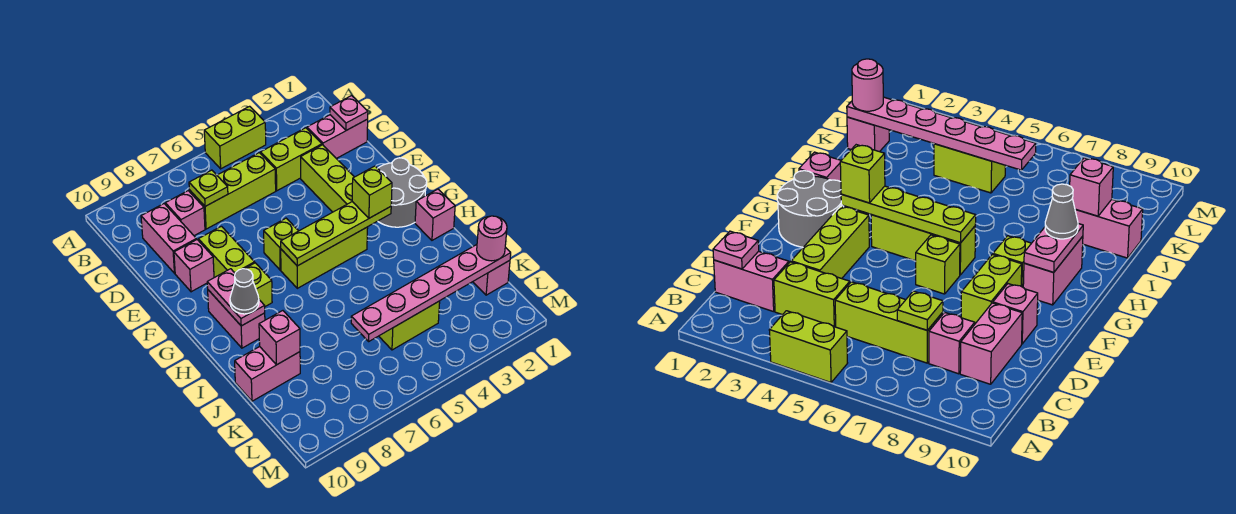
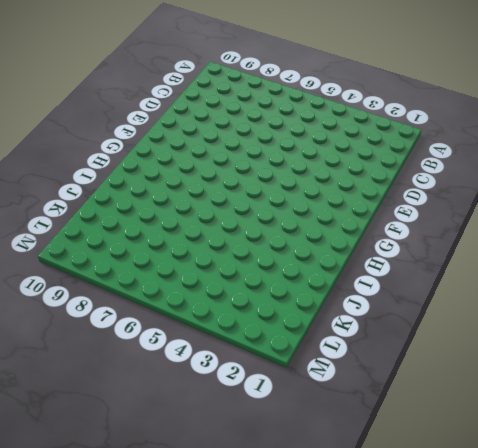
none -> lime 1x2 brick [204,106,266,169]
none -> pink 1x2 brick [307,115,368,159]
none -> lime 1x2 brick [261,128,322,191]

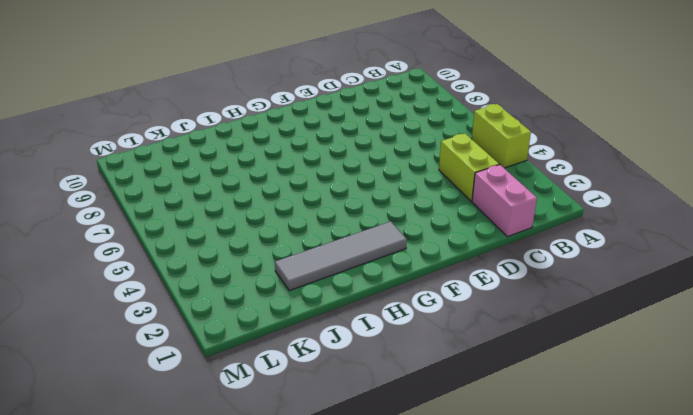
grey 1x4 tile [275,221,407,291] -> grey 2x2 round brick [378,158,427,227]
none -> lime 1x3 brick [189,153,276,229]
none -> pink 1x1 brick [165,191,205,236]
none -> pink 1x2 brick [141,204,196,273]

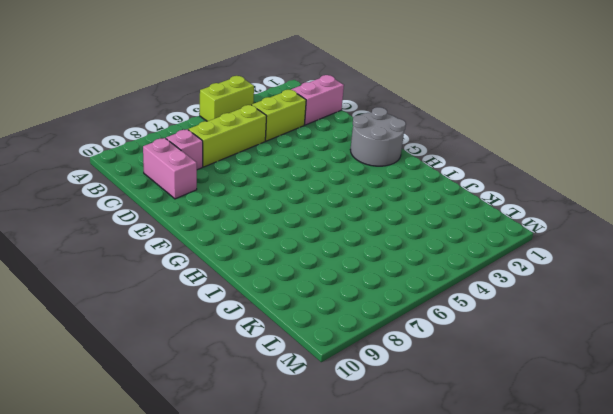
none -> lime 1x3 brick [301,145,354,212]
none -> lime 1x2 brick [198,226,255,278]
none -> pink 1x1 brick [174,240,214,292]

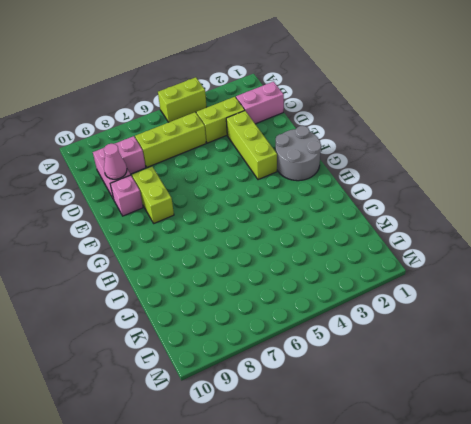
pink 1x1 cone [104,144,127,179] -> none
none -> lime 1x1 brick [264,218,298,270]
none -> lime 1x3 brick [281,227,368,288]
none -> lime 1x1 brick [245,263,272,306]

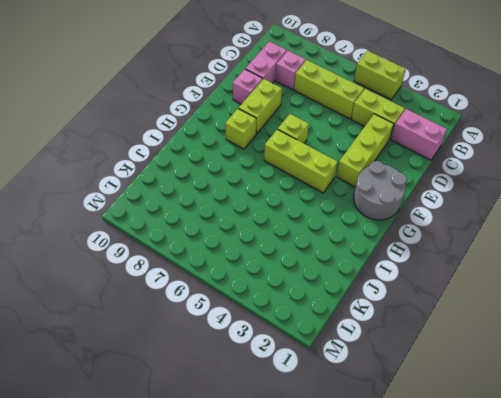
none -> pink 1x2 brick [208,290,265,348]
none -> pink 1x1 brick [415,189,455,240]
none -> pink 1x2 brick [235,347,300,401]

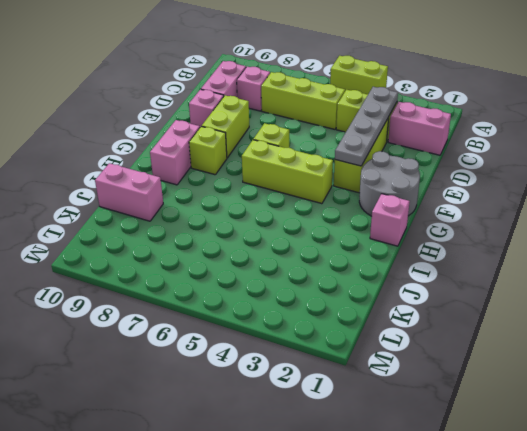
grey 1x4 plate [335,87,398,166] -> none
none -> pink 1x1 brick [473,260,510,295]
none -> lime 1x2 brick [379,301,440,350]
none -> pink 1x1 plate [330,96,368,130]

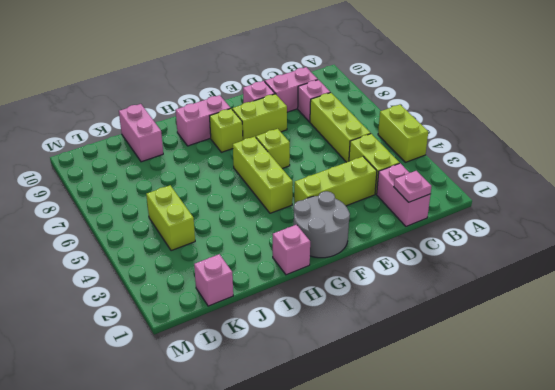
none -> lime 1x1 plate [189,170,228,206]
none -> lime 1x4 plate [281,202,391,266]
none -> pink 1x2 plate [207,269,265,326]

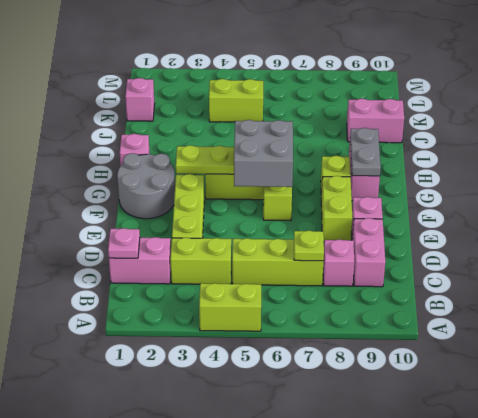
grey 2x2 brick [234,120,293,187] -> none
grey 1x2 plate [350,128,381,176] -> pink 1x2 plate [207,269,265,326]
none -> pink 1x1 brick [259,311,300,365]
none -> pink 1x6 plate [351,245,511,341]
none -> lime 1x1 brick [352,166,392,218]

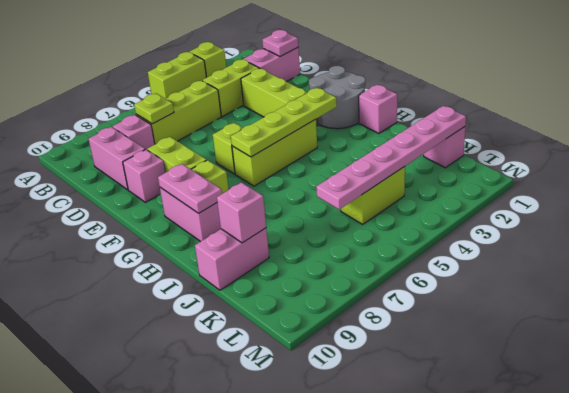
lime 1x1 brick [190,42,226,78] -> lime 1x1 brick moved to [352,166,392,218]
none -> grey 1x1 cone [230,269,259,314]
none -> pink 1x1 round brick [477,216,507,261]

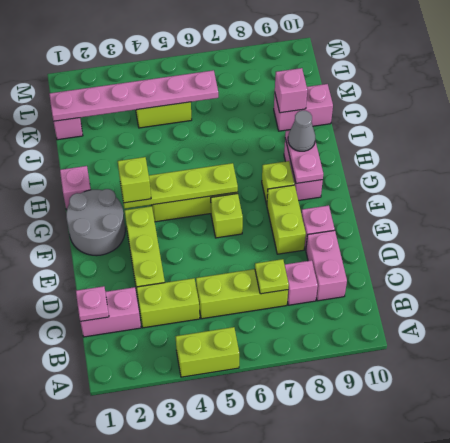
none -> pink 1x1 round brick [477,216,507,261]

